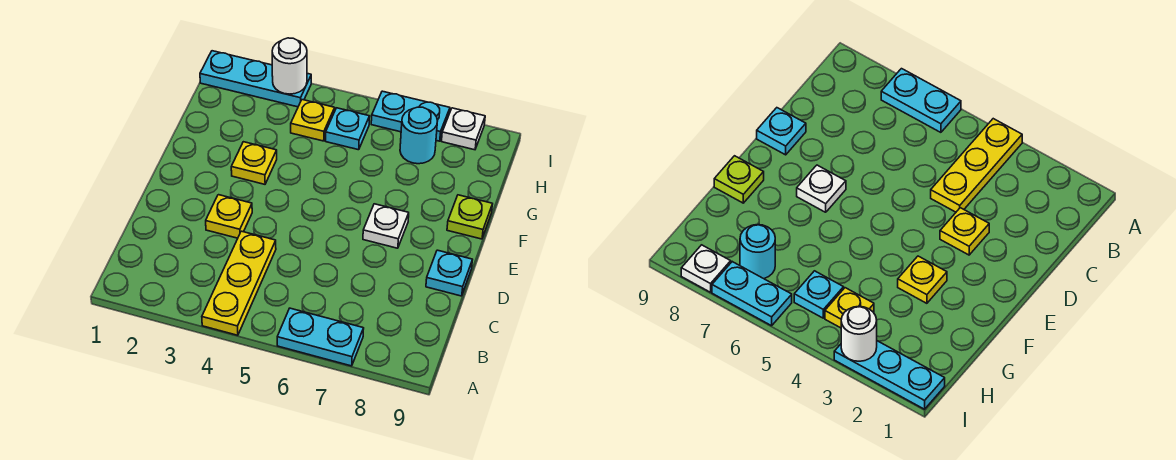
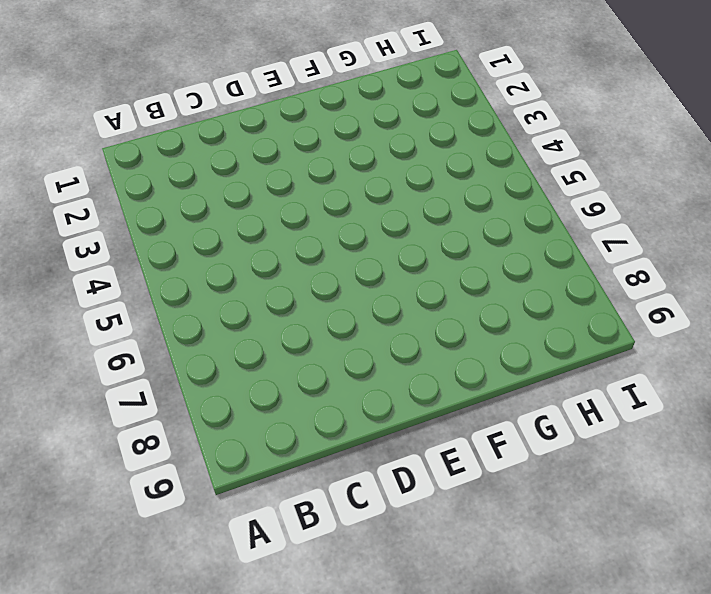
none -> yellow 1x3 plate [202,231,276,335]
none -> cyan 1x2 plate [277,308,364,366]
none -> yellow 1x1 plate [206,195,252,238]

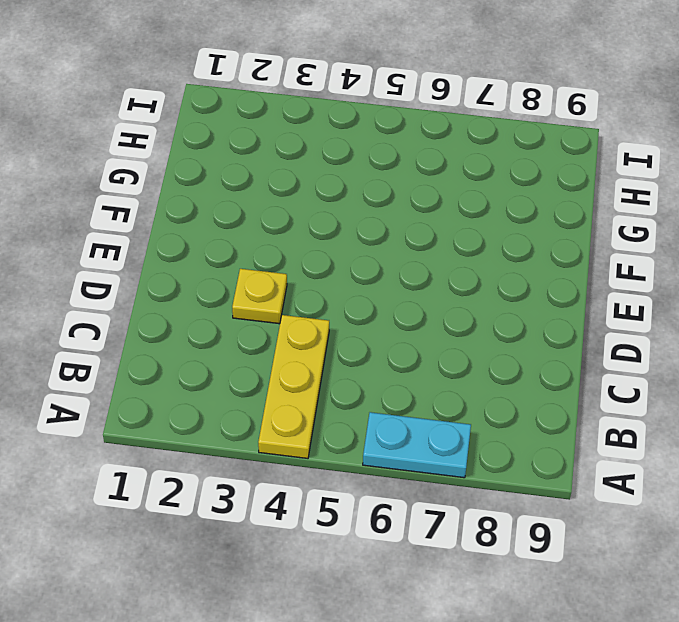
none -> cyan 1x1 plate [426,250,472,296]
none -> white 1x1 plate [363,204,409,248]
none -> yellow 1x1 plate [231,142,277,184]

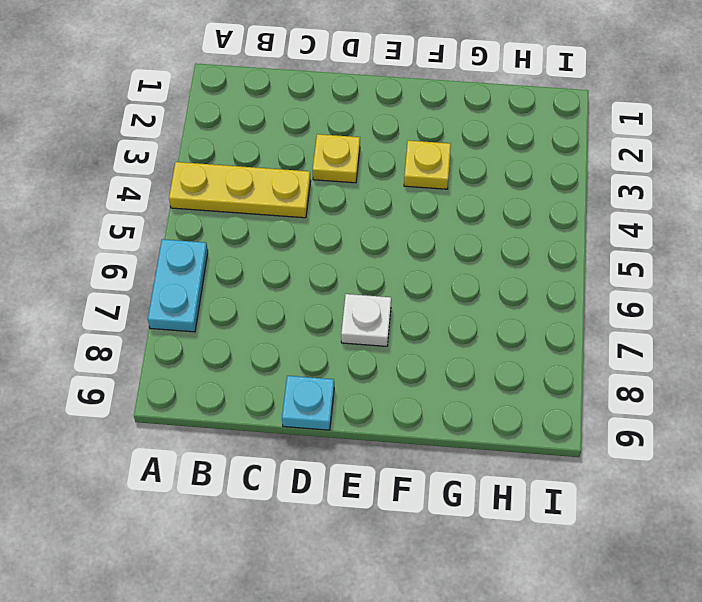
none -> lime 1x1 plate [447,195,492,239]
none -> yellow 1x1 plate [291,100,335,141]
none -> cyan 1x1 plate [325,108,370,150]

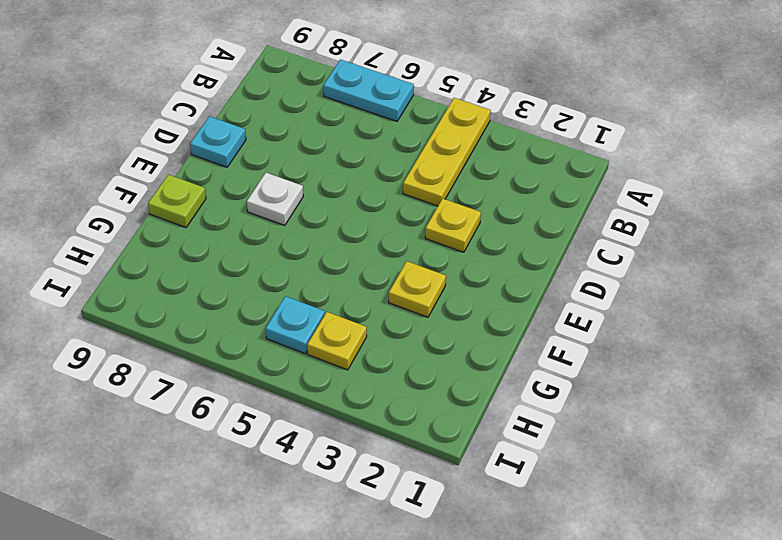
none -> cyan 1x1 round brick [400,107,437,164]
none -> cyan 1x3 plate [200,51,311,107]
none -> cyan 1x2 plate [371,91,450,141]

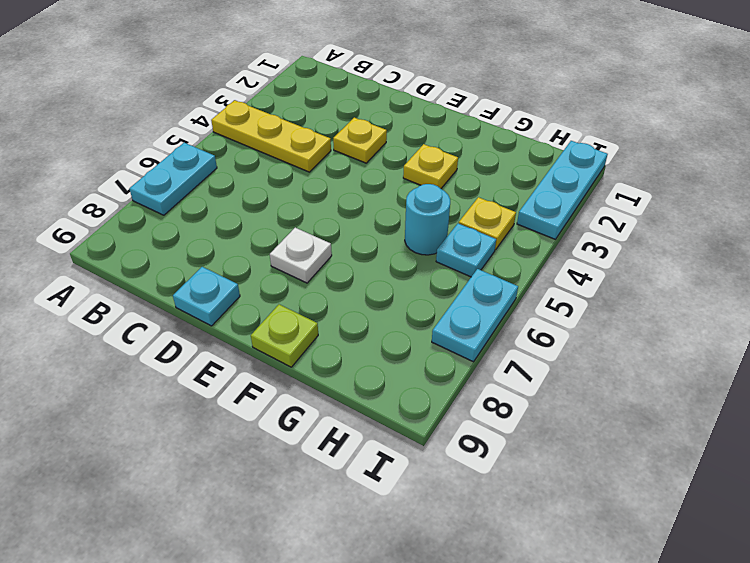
cyan 1x1 round brick [405,184,450,255] -> cyan 1x1 round brick moved to [400,107,437,164]
none -> white 1x1 plate [442,108,485,150]
none -> white 1x1 round brick [272,38,307,94]

